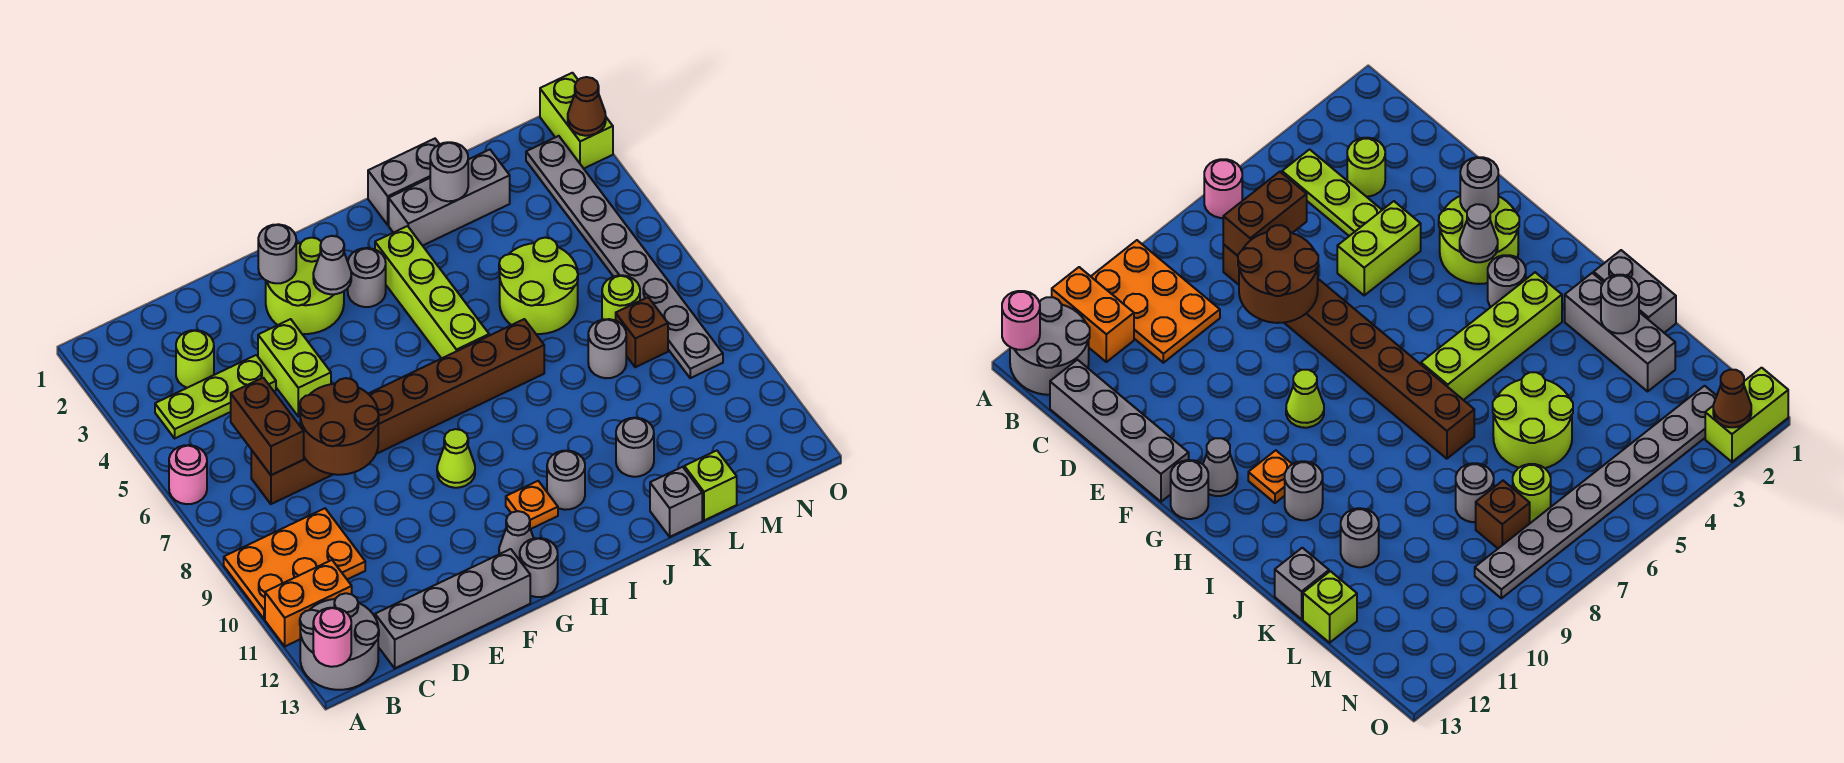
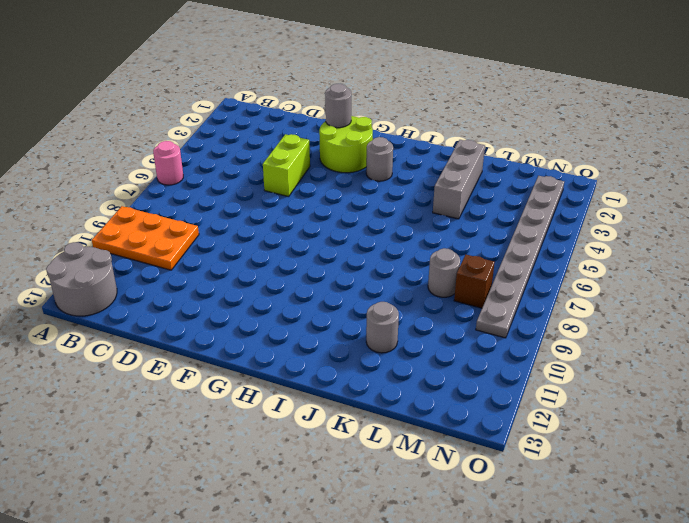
grey 1x3 brick [433,140,485,219] -> grey 1x3 brick turned to [389,150,510,246]
none -> orange 1x2 brick [265,560,352,646]
none -> lime 1x3 plate [155,355,276,438]
none -> lime 1x1 round brick [176,330,214,388]
none -> brown 1x8 brick [251,319,544,504]

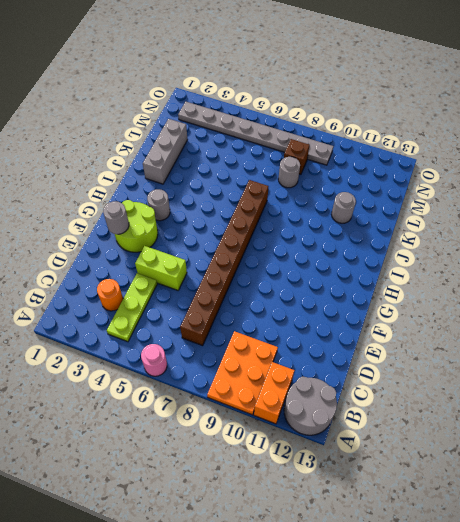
orange 1x1 round brick [97,279,123,311] -> lime 1x1 round brick [176,330,214,388]
none -> grey 1x4 brick [375,549,530,668]
none -> lime 1x1 cone [437,429,475,488]
none -> grey 1x1 cone [499,511,534,560]
none -> grey 1x1 round brick [520,538,558,597]

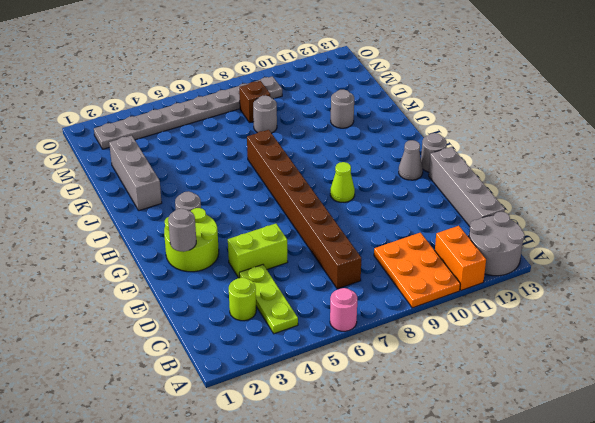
none -> orange 1x1 plate [506,481,558,529]
none -> lime 1x4 brick [375,226,489,359]
none -> grey 1x1 round brick [547,451,585,510]
none -> grey 1x2 brick [368,139,439,225]

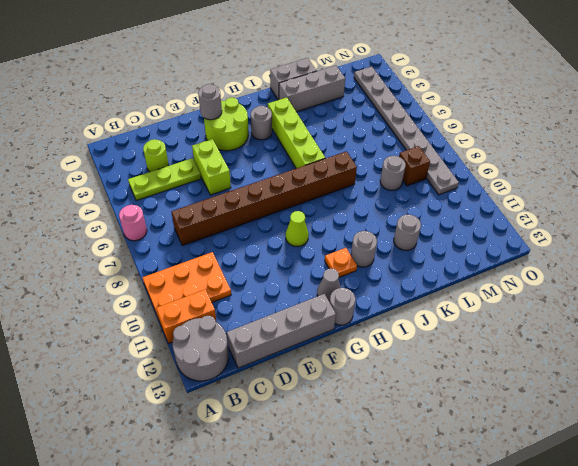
none -> lime 2x2 round brick [499,238,578,334]
none -> grey 1x1 brick [650,467,702,537]
none -> lime 1x1 brick [684,451,737,521]
none -> lime 1x1 round brick [602,275,640,320]

